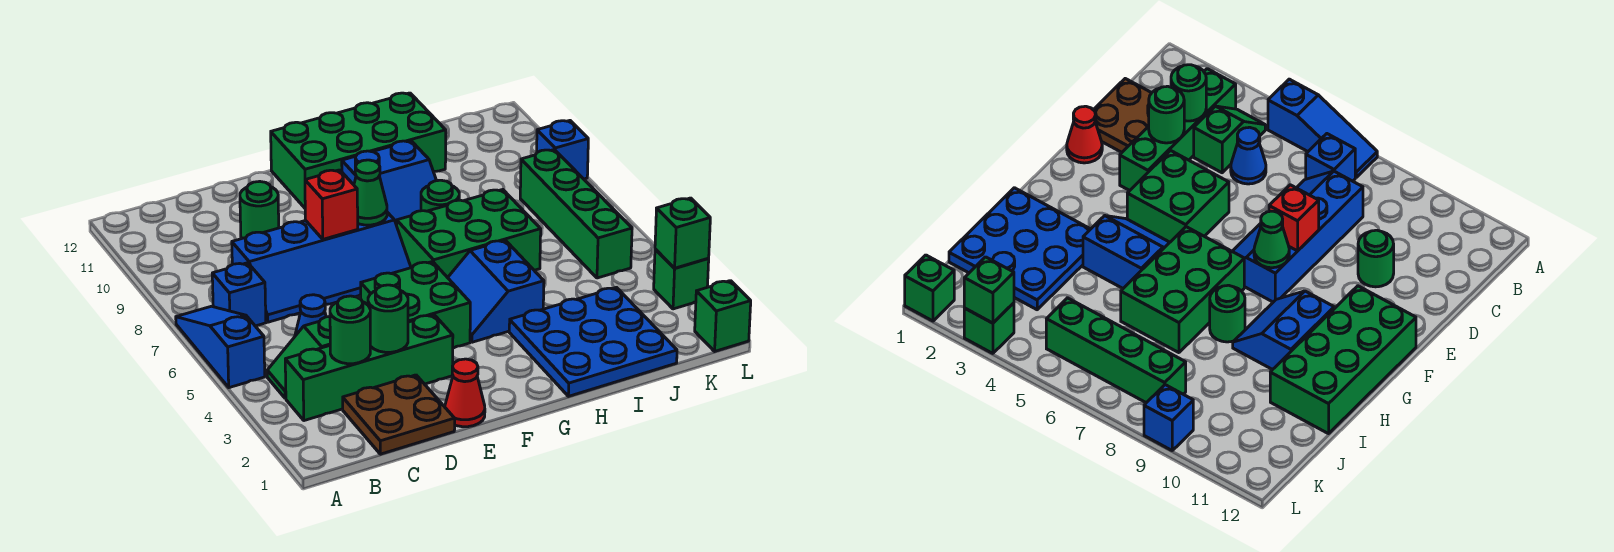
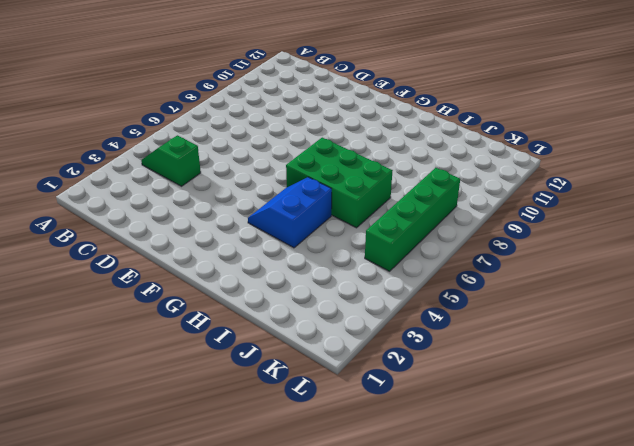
none -> blue 1x3 slope [176,306,265,388]
none -> green 1x4 brick [285,315,453,421]
none -> blue 1x1 brick [212,263,266,326]

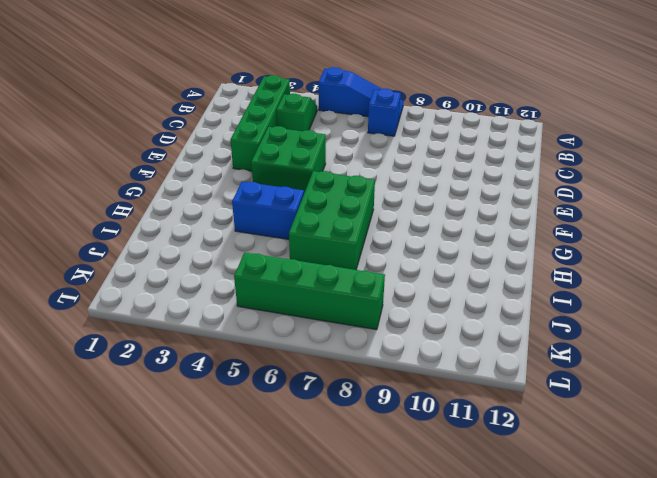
none -> brown 2x2 plate [343,375,455,454]
none -> blue 1x1 cone [295,295,326,336]
none -> blue 2x4 slope [232,212,411,322]

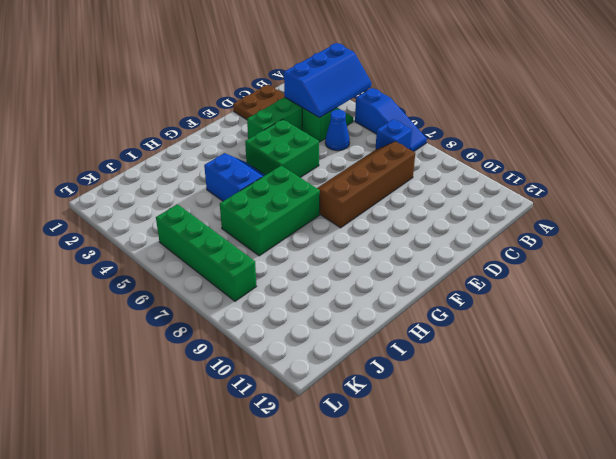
blue 2x3 slope [284,43,371,118] -> green 1x1 round brick [330,296,370,364]
brown 2x4 slope [317,141,415,228] -> blue 2x4 slope [232,212,411,322]
none -> green 1x1 round brick [240,181,279,238]
none -> red 1x1 cone [445,359,485,427]
none -> green 2x4 brick [271,93,446,208]

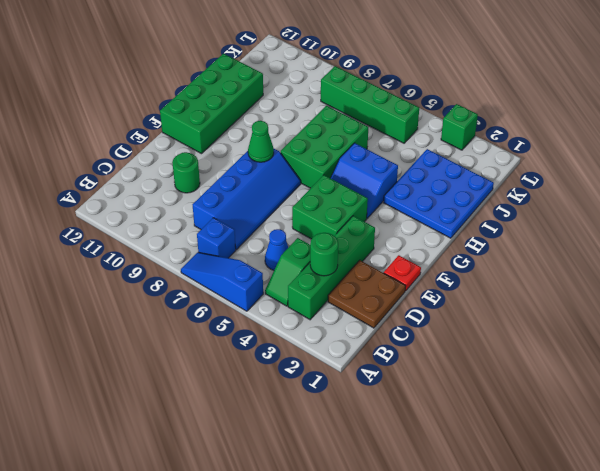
red 1x1 plate [384,255,421,291] -> red 1x1 cone [445,359,485,427]
none -> blue 2x2 slope [342,141,436,225]
none -> green 1x1 round brick [421,180,459,211]
none -> green 1x1 brick [695,281,751,351]

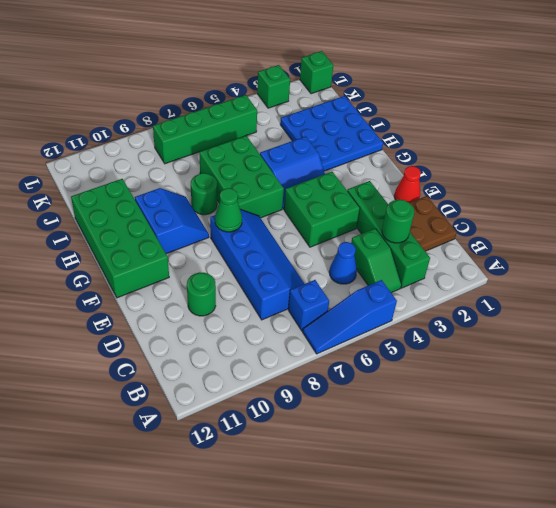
none -> blue 1x1 brick [537,121,588,179]
none -> green 1x1 round brick [368,285,408,352]
none -> red 1x1 brick [305,170,358,239]

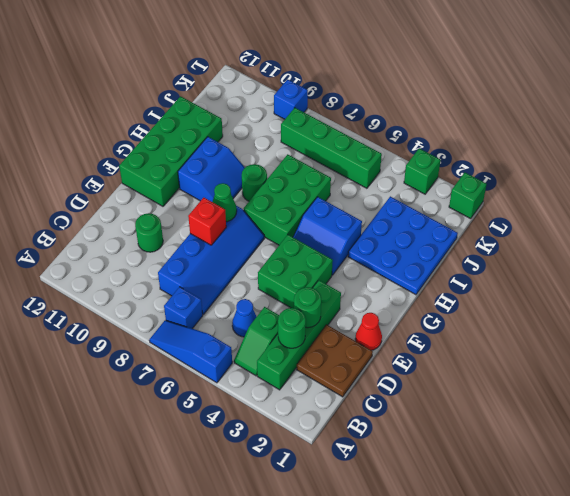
none -> green 1x1 brick [655,198,710,268]

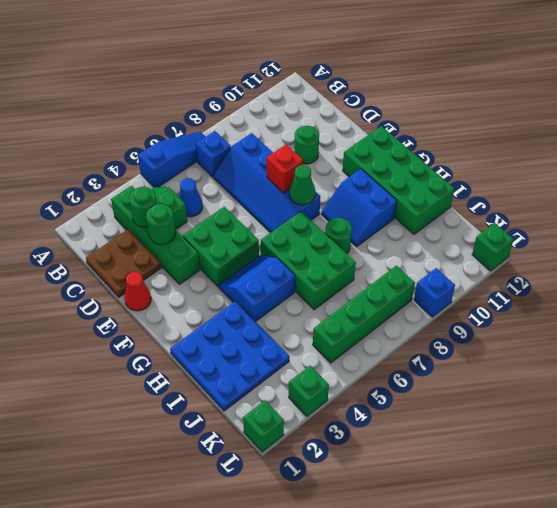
green 1x1 brick [472,223,514,271] -> green 1x1 brick moved to [655,198,710,268]

